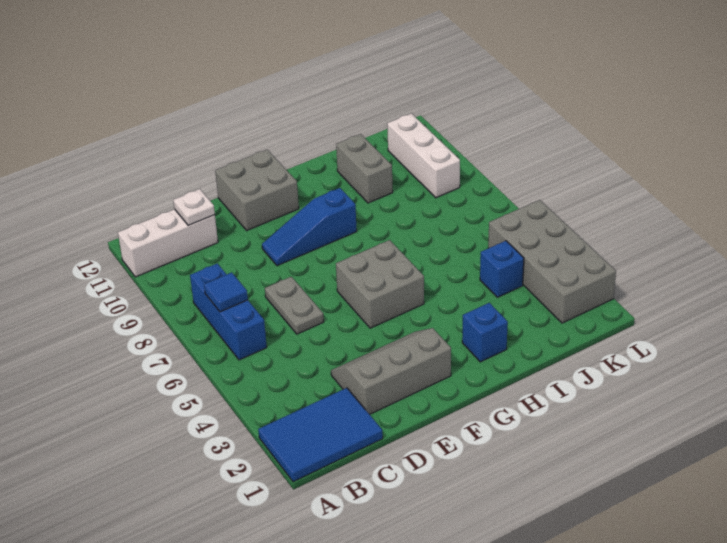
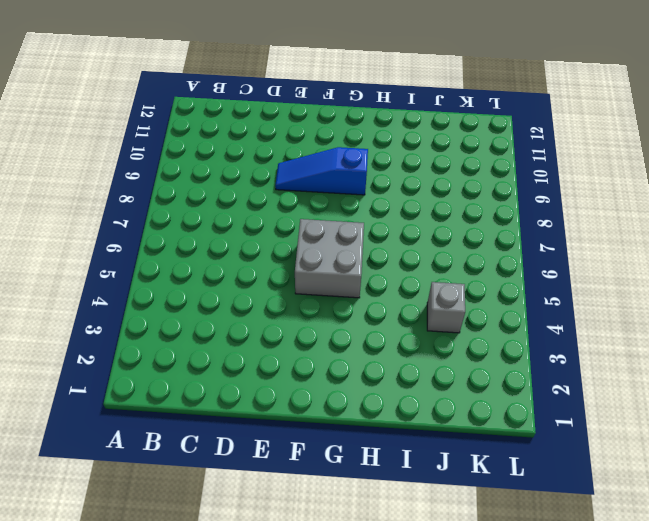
grey 1x1 brick [427,282,465,333] -> blue 1x1 brick [480,241,524,297]
none -> blue 2x3 tile [258,388,383,482]
none -> white 1x3 brick [118,209,218,277]
none -> blue 1x3 brick [190,263,267,360]

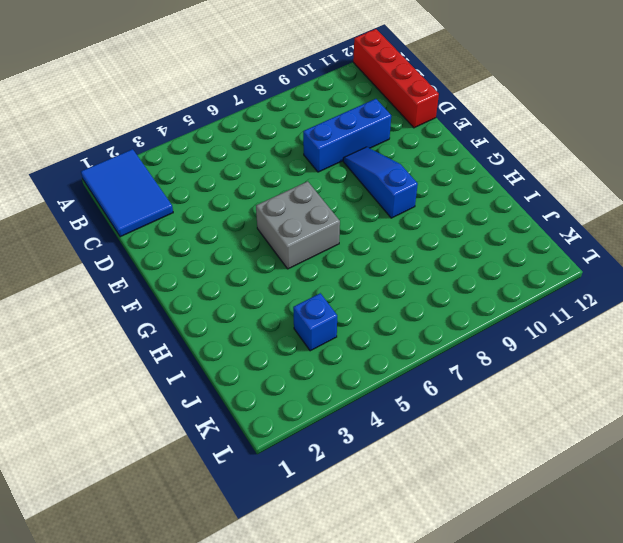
red 1x4 brick [353,29,439,128] -> none
blue 1x3 brick [303,99,391,172] -> blue 1x3 brick moved to [190,263,267,360]
none -> white 1x3 brick [118,209,218,277]
none -> grey 2x3 slope [331,328,451,414]
none -> grey 1x2 plate [265,277,324,334]

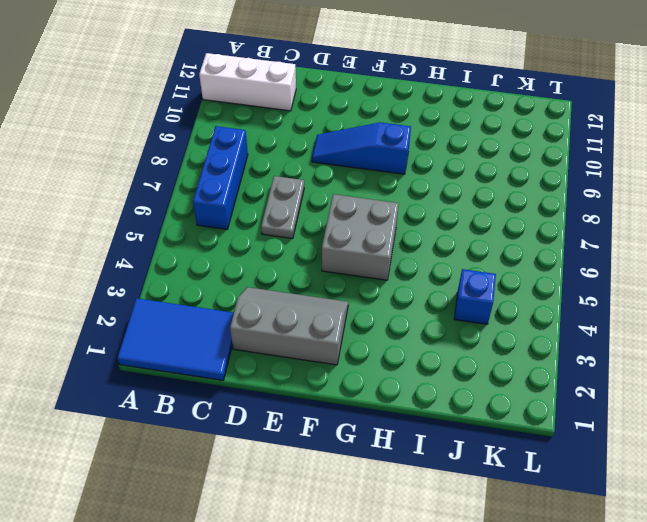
none -> grey 2x2 brick [215,150,299,230]
none -> blue 1x1 brick [462,303,508,362]
none -> grey 1x2 brick [336,134,393,203]

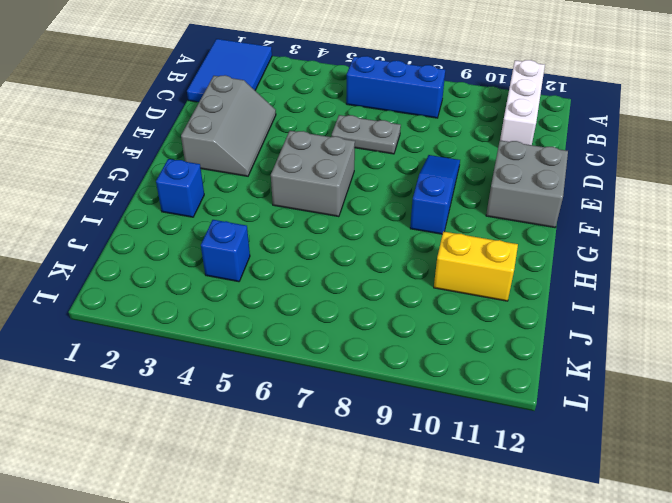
yellow 1x2 brick [434,231,518,301] -> grey 1x2 brick [336,134,393,203]
none -> grey 2x4 brick [488,200,616,323]
none -> white 1x3 brick [387,113,460,198]
none -> blue 1x1 tile [204,272,248,312]

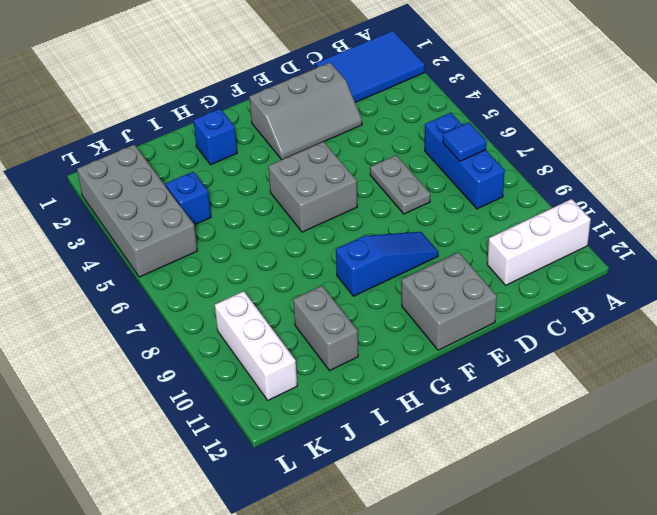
none -> white 1x1 plate [173,189,215,226]

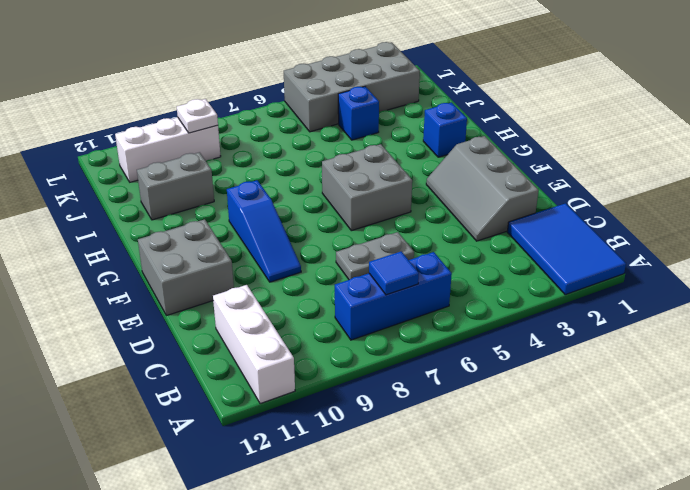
white 1x1 plate [177,99,218,133] -> white 1x1 plate moved to [173,189,215,226]

